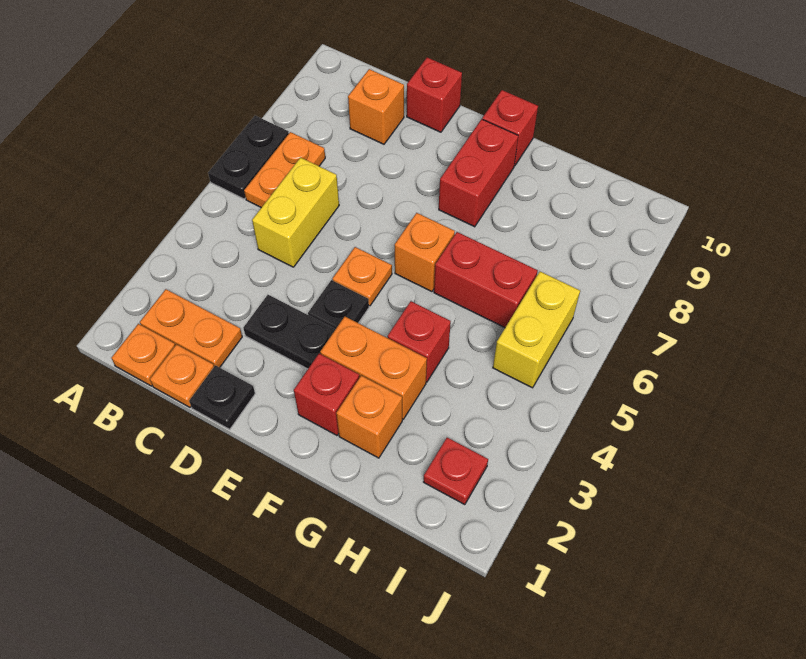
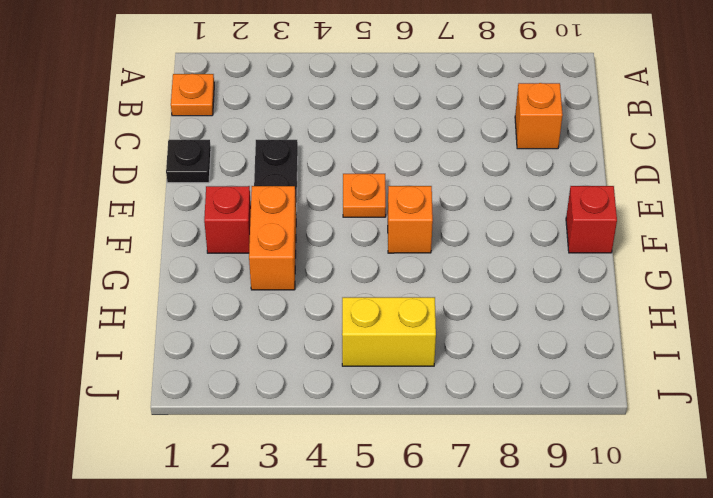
none -> black 1x2 plate [208,116,289,199]
none -> orange 1x2 plate [140,289,242,368]
none -> orange 1x2 plate [244,132,325,208]

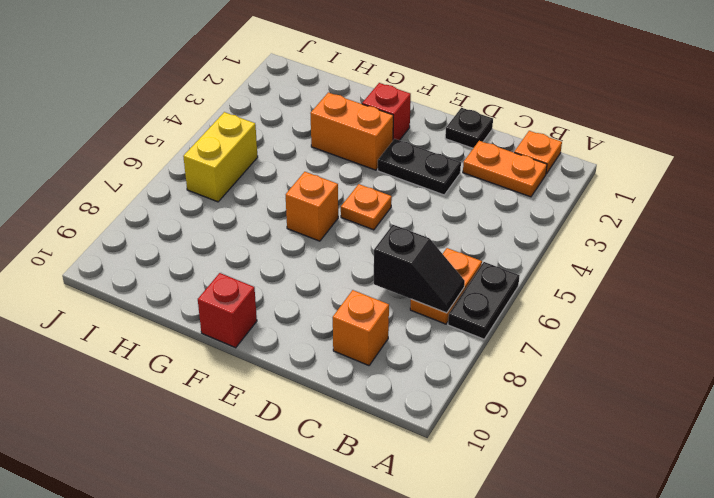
black 1x2 slope [374,225,465,313] -> none
none -> orange 1x1 plate [150,345,214,407]
none -> yellow 1x2 brick [252,157,339,267]
none -> red 1x1 brick [407,57,462,132]

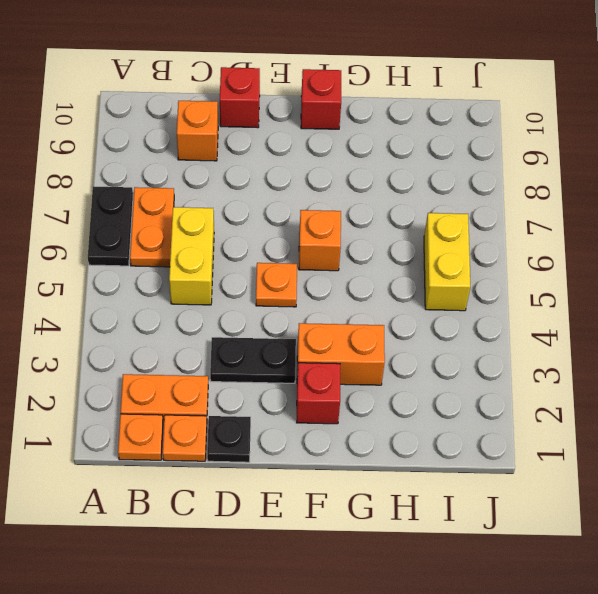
none -> black 1x1 plate [308,280,369,329]
none -> red 1x2 brick [439,119,518,227]
none -> orange 1x1 brick [336,376,402,458]

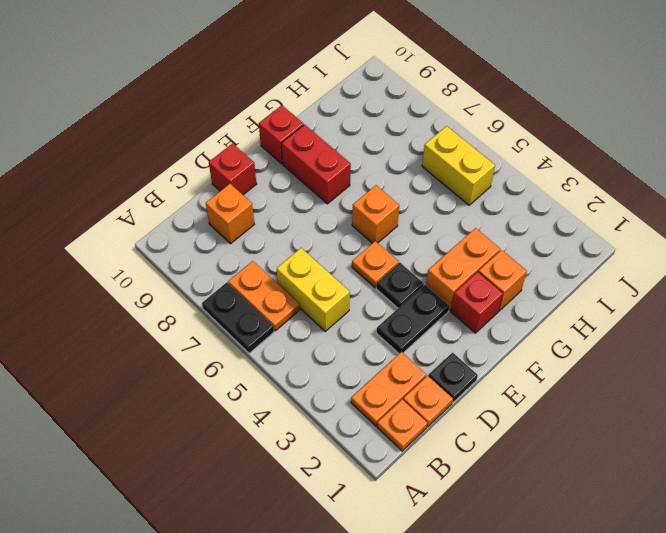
none -> red 1x1 brick [388,301,451,382]
none -> red 1x2 brick [434,232,538,328]
none -> red 1x1 plate [424,438,488,505]

